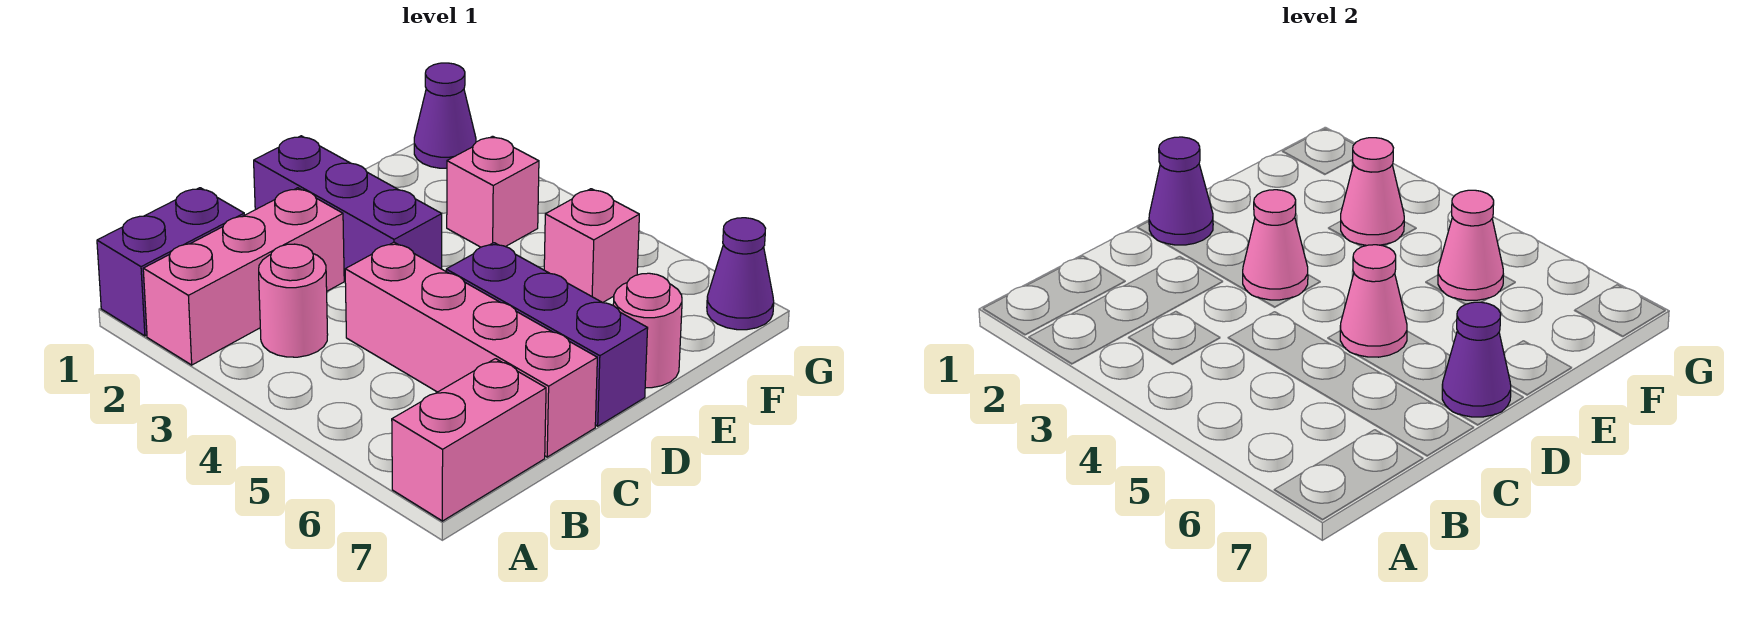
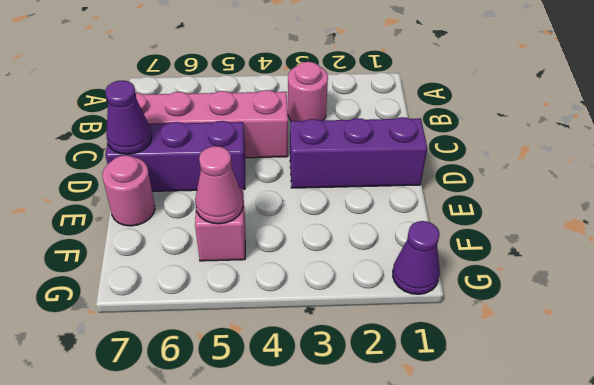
none -> purple 1x2 brick [97,188,244,336]
none -> pink 1x3 brick [143,188,344,365]
none -> pink 1x2 brick [392,359,546,521]

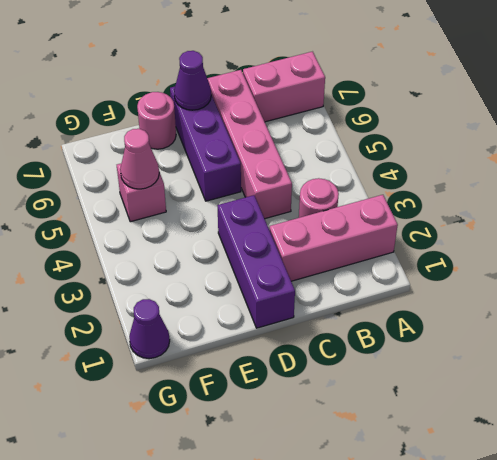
none -> purple 1x2 brick [97,188,244,336]
none -> pink 1x1 brick [447,136,539,247]
none -> purple 1x1 cone [707,218,774,330]

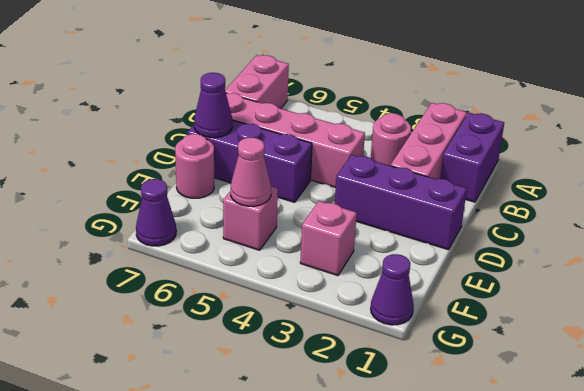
none -> purple 1x1 cone [1149,137,1213,245]
none -> pink 1x1 cone [1243,190,1308,300]
none -> pink 1x1 cone [1340,245,1407,357]

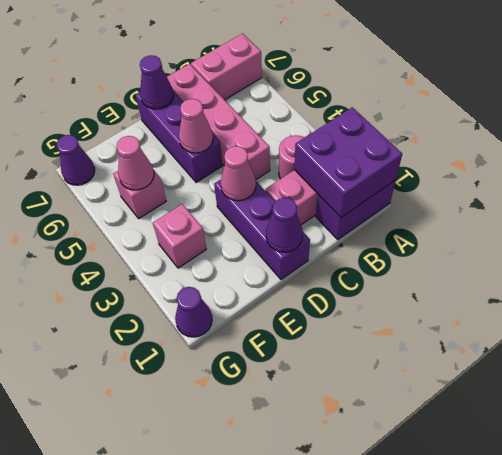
purple 2x2 brick [294,107,402,217] -> none
none -> pink 1x1 round brick [613,273,682,388]
none -> pink 1x1 cone [1341,138,1404,245]

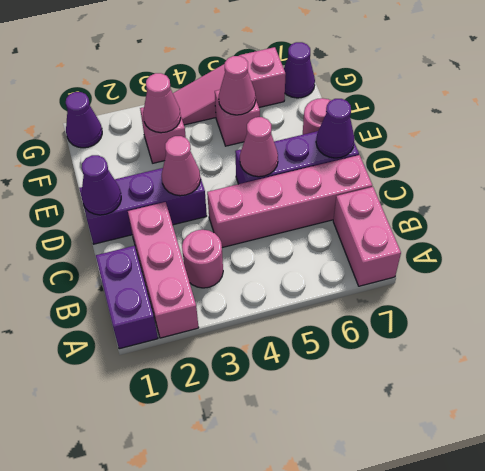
pink 1x3 slope [173,47,286,125] -> none

